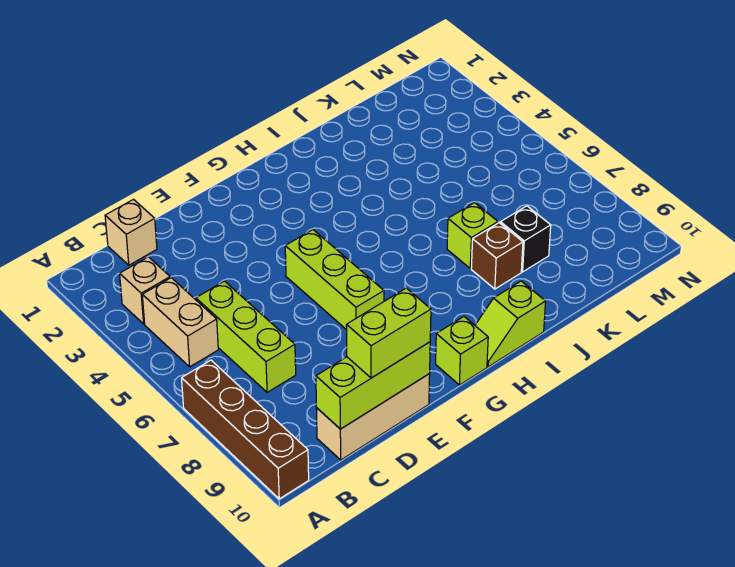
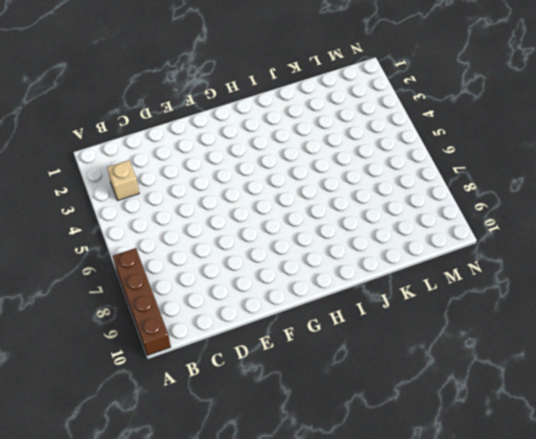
none -> tan 1x2 brick [142,278,218,367]
none -> tan 1x1 brick [105,199,157,265]
none -> lime 1x3 brick [196,281,296,392]

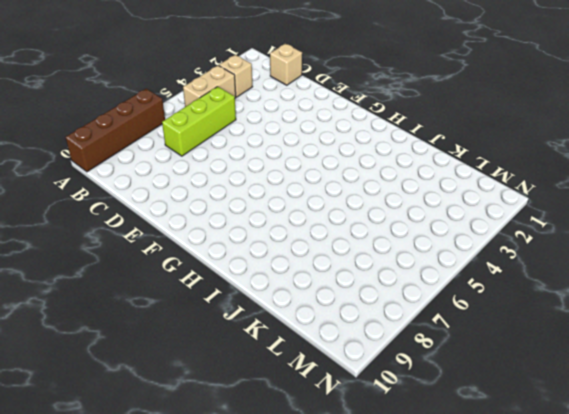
none -> tan 1x3 brick [316,374,430,460]
none -> lime 1x3 brick [285,230,384,330]
none -> lime 1x1 brick [436,317,488,385]

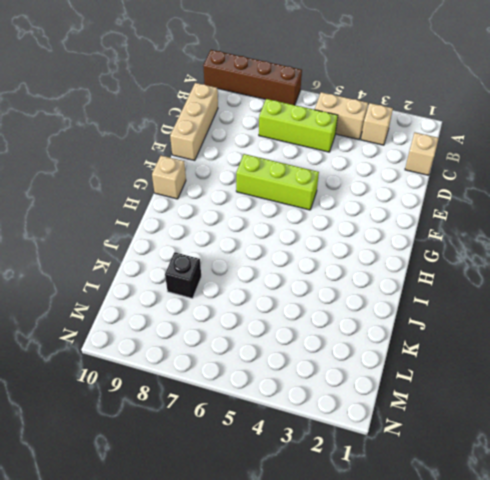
tan 1x1 brick [152,156,186,199] -> lime 1x1 brick [436,317,488,385]
none -> lime 1x2 slope [475,281,546,367]
none -> lime 1x1 brick [447,203,498,268]
none -> brown 1x1 brick [471,223,523,289]

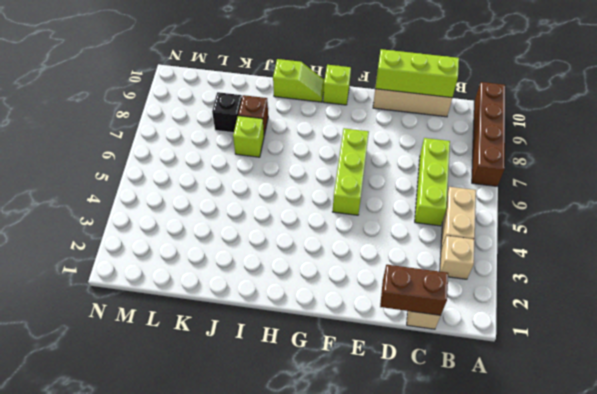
brown 1x2 brick [380,265,448,315] -> none
none -> lime 1x2 brick [346,288,431,378]

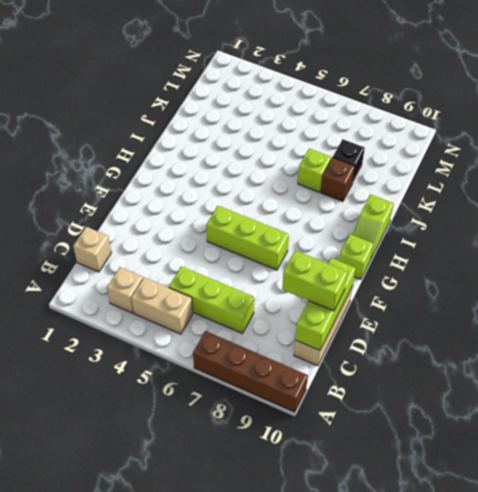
lime 1x2 brick [282,251,347,311] -> lime 1x2 brick turned to [346,288,431,378]

